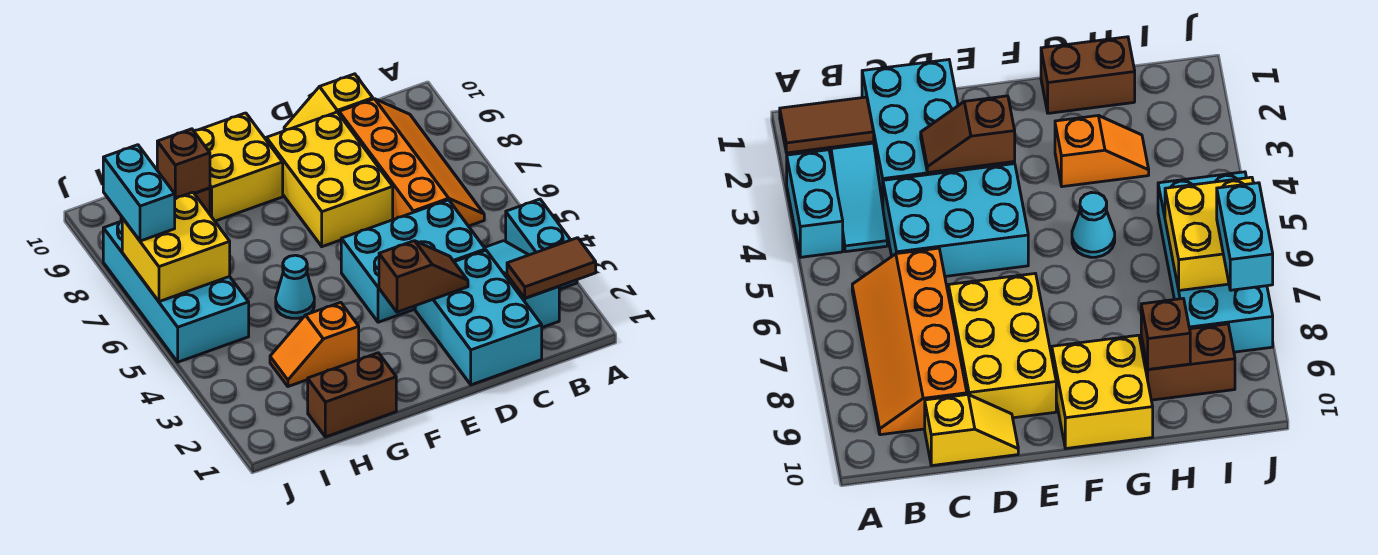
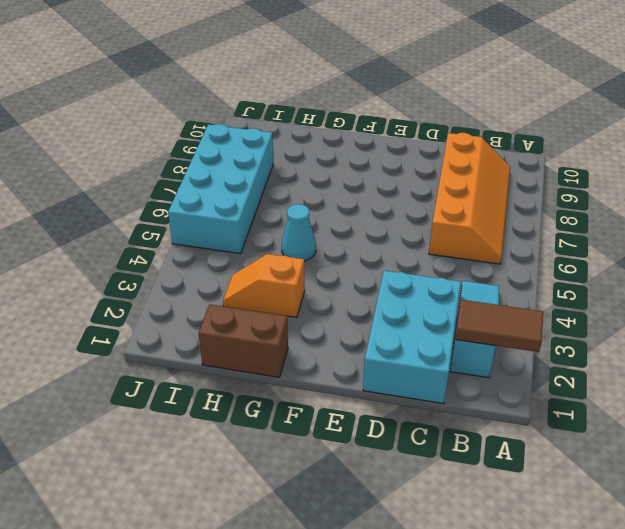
none -> cyan 1x2 brick [506,199,577,289]
none -> cyan 2x3 brick [341,200,485,322]
none -> yellow 1x2 slope [284,74,373,131]

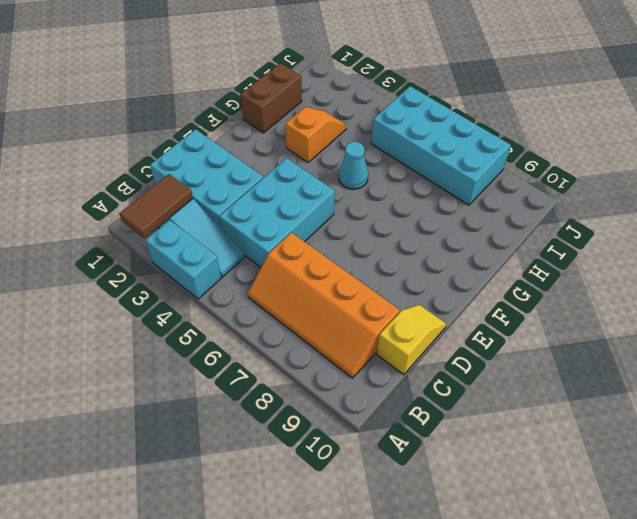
none -> yellow 2x3 brick [266,112,393,247]
none -> yellow 2x2 brick [194,113,283,221]
none -> brown 1x2 brick [1141,324,1235,400]

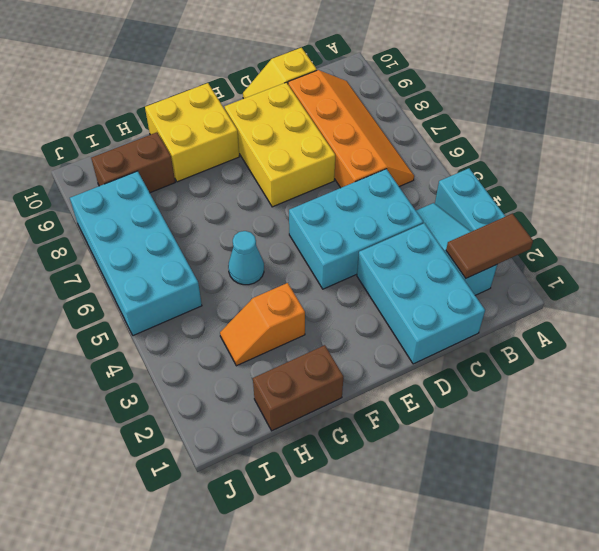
none -> brown 1x2 slope [379,241,468,312]
none -> brown 1x1 brick [157,129,210,199]
none -> yellow 2x2 brick [122,192,230,302]

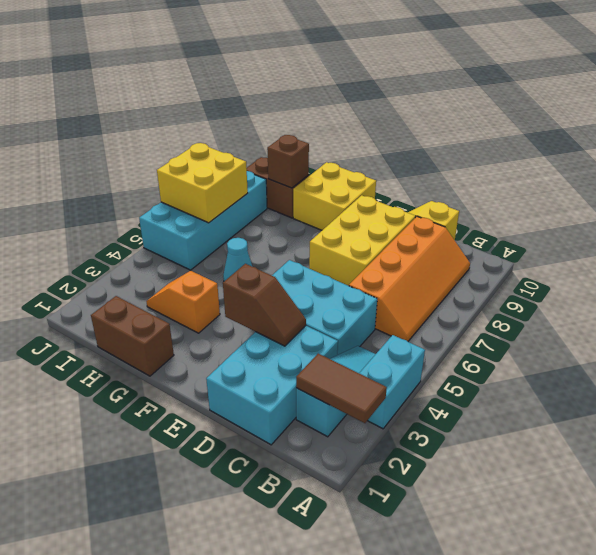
none -> cyan 1x2 brick [103,145,175,241]

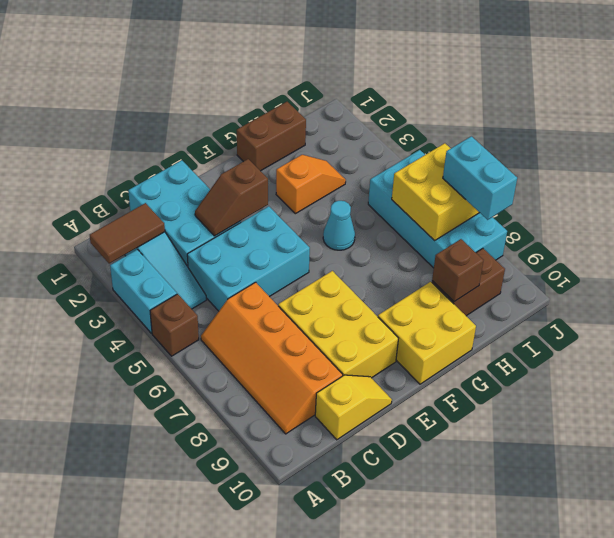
brown 1x1 brick [150,294,199,356] -> none

